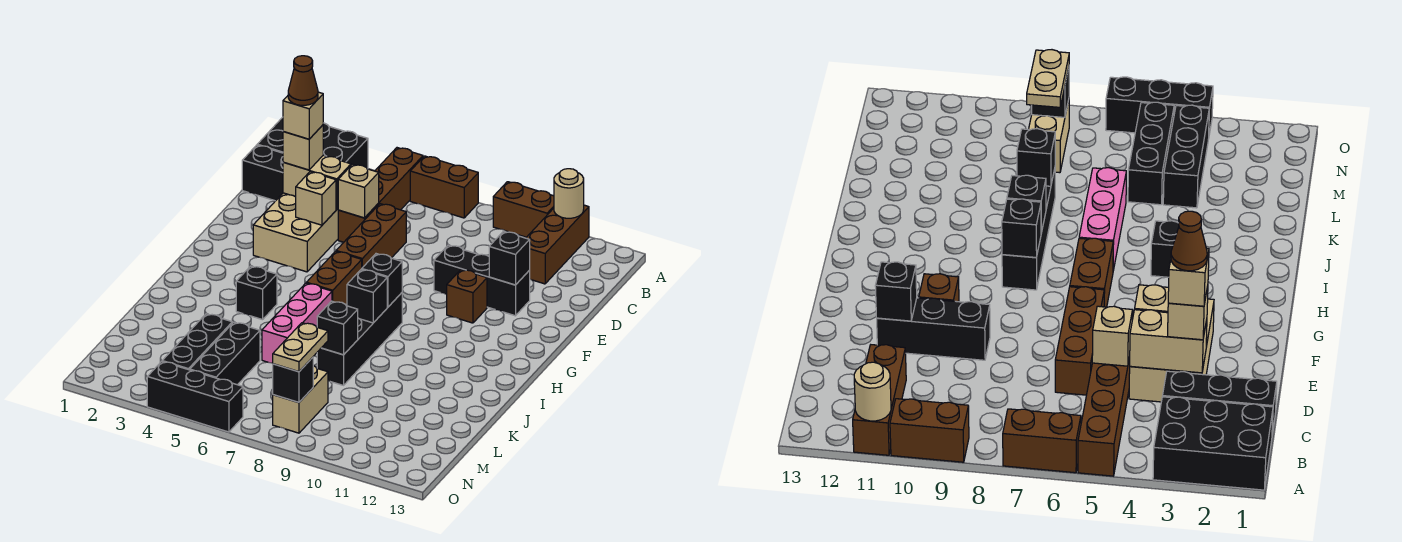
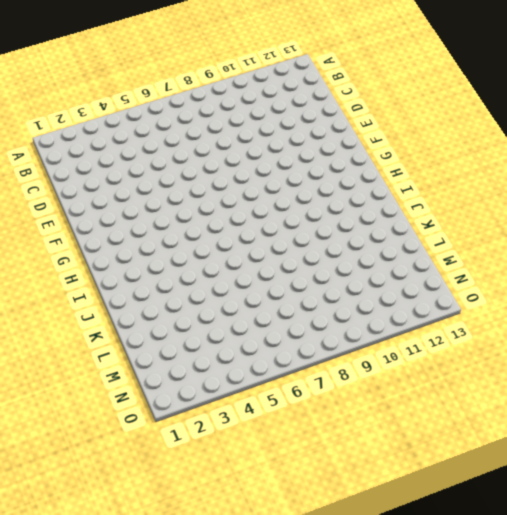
none -> black 2x3 brick [257,117,368,169]
none -> brown 1x4 brick [338,148,423,242]
none -> brown 1x2 brick [410,156,478,218]
none -> brown 1x2 brick [493,182,554,237]

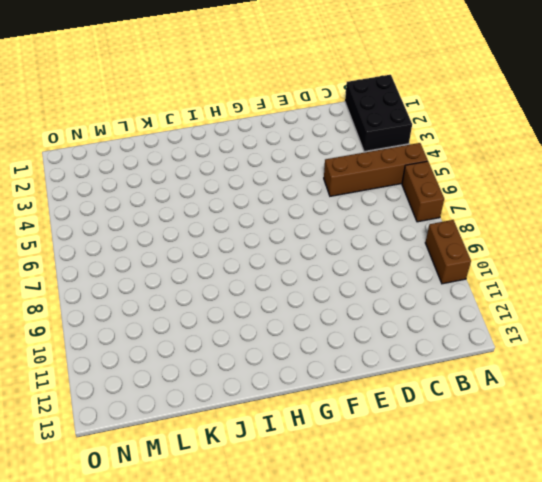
none -> brown 1x3 brick [526,205,589,284]
none -> black 1x3 brick [242,145,283,201]
none -> tan 2x3 brick [253,193,338,272]
none -> brown 1x3 brick [336,204,406,268]

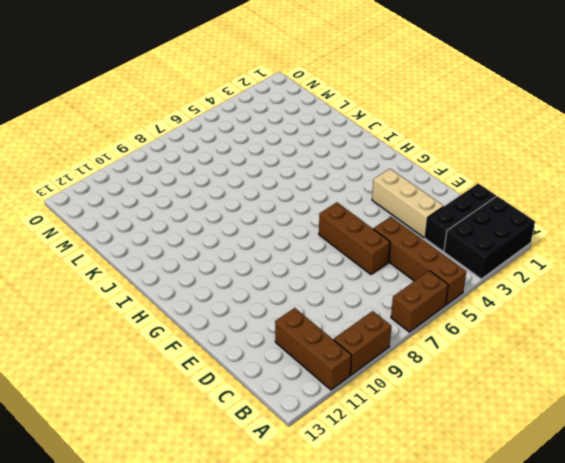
tan 1x3 brick [372,169,443,238] -> tan 2x3 brick [253,193,338,272]
none -> black 1x3 brick [434,245,530,316]
none -> brown 1x1 brick [447,270,487,323]
none -> brown 1x2 brick [307,251,362,306]
none -> black 1x4 brick [317,293,402,385]

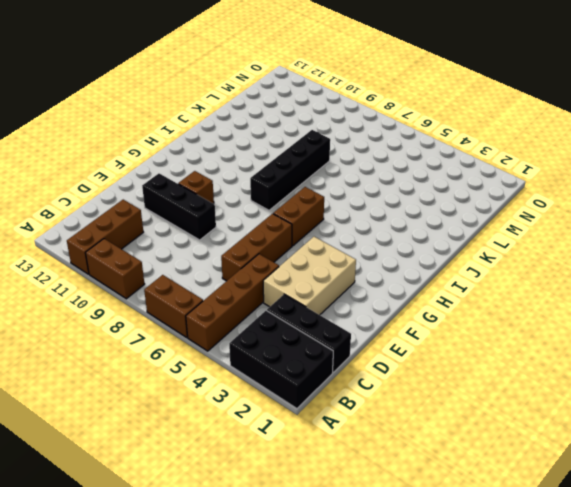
none -> black 1x1 brick [236,266,277,320]
none -> pink 1x3 brick [262,283,332,363]
none -> black 1x3 brick [162,314,232,370]
none -> black 1x3 brick [190,322,260,385]

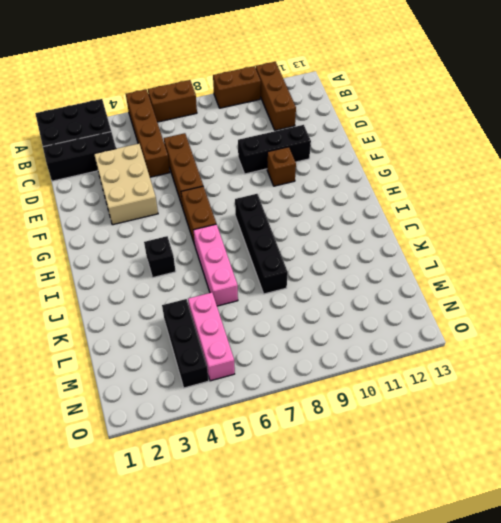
pink 1x3 brick [188,292,235,381] -> black 1x3 brick [190,322,260,385]
none -> tan 1x2 brick [273,366,328,433]
none -> black 1x3 brick [147,361,243,432]
none -> tan 1x1 round brick [554,169,584,218]
none -> tan 1x2 brick [283,155,351,209]

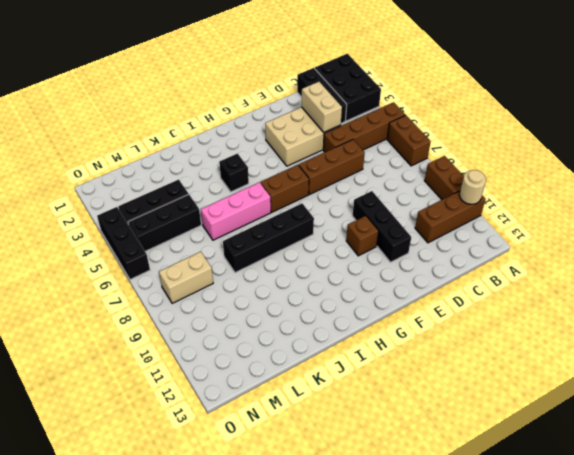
none -> tan 1x1 brick [338,164,379,218]
none -> tan 1x1 brick [296,172,336,225]
none -> black 1x1 brick [489,231,530,285]
none -> black 1x1 brick [362,254,402,307]

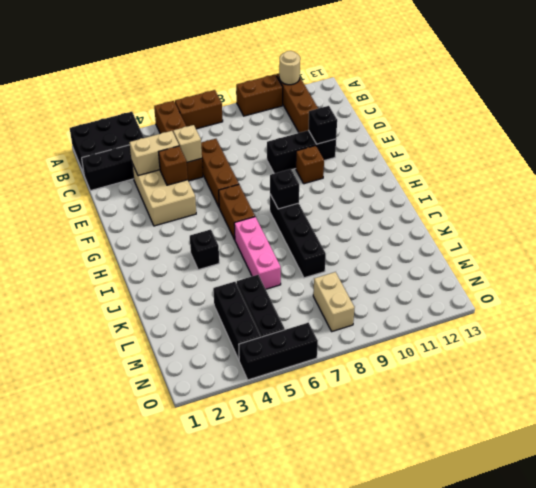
brown 1x1 brick [159,146,188,185] -> tan 1x1 brick [296,172,336,225]
none -> black 1x1 brick [347,269,387,323]
none -> black 1x1 brick [317,301,358,355]
none -> black 1x1 brick [273,357,313,402]
none -> tan 1x1 brick [283,125,323,170]

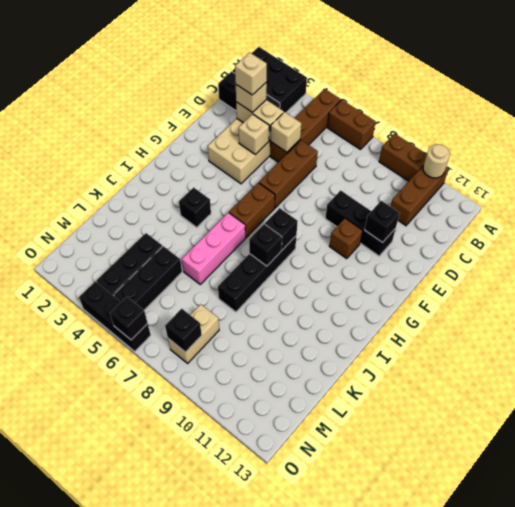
black 1x1 brick [110,297,148,340] -> black 1x1 brick moved to [317,301,358,355]
none -> tan 1x2 plate [273,323,328,372]
none -> brown 1x1 cone [288,56,318,105]

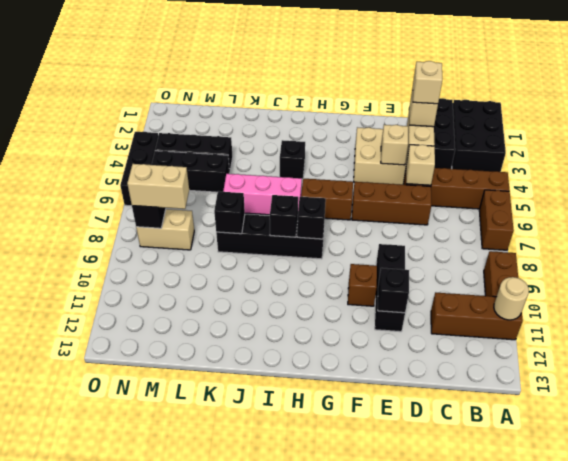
tan 1x2 brick [127,164,189,209] -> tan 1x2 plate [273,323,328,372]
none -> brown 1x1 cone [288,56,318,105]

